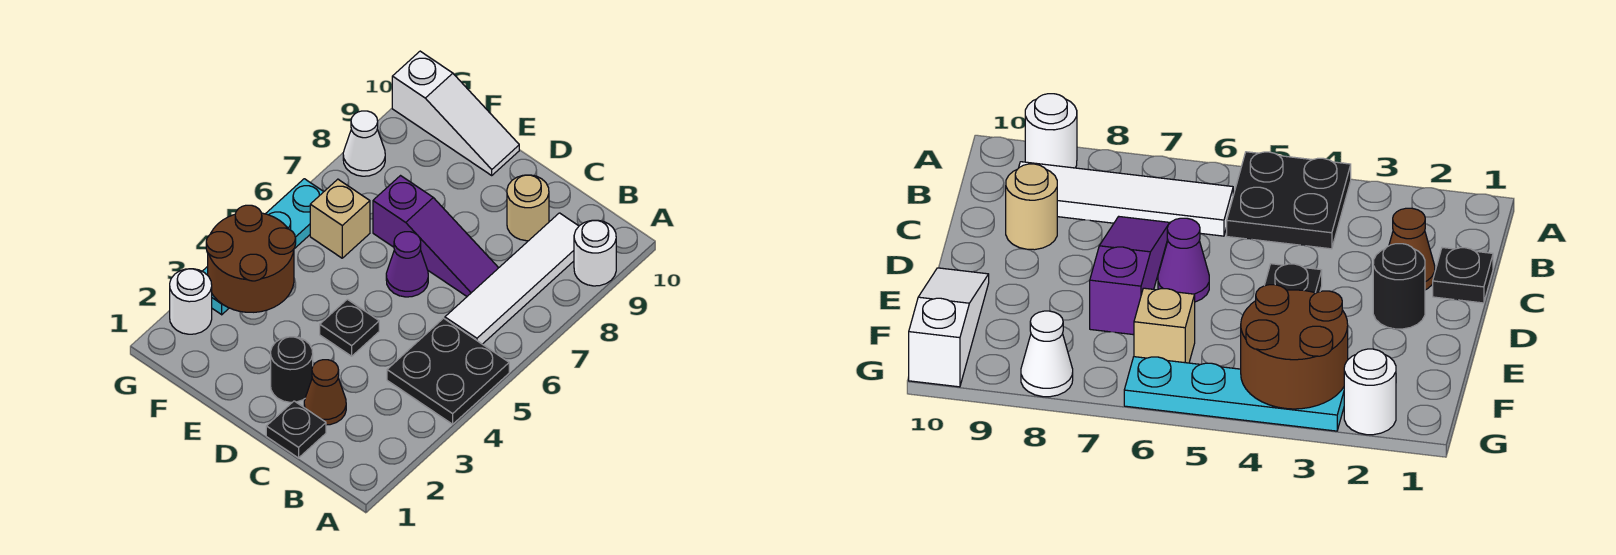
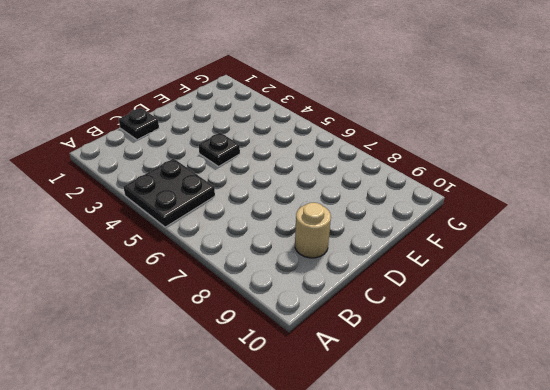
none -> white 1x1 round brick [574,220,616,286]
none -> white 1x4 tile [445,213,579,344]
none -> brown 1x1 cone [304,360,346,425]

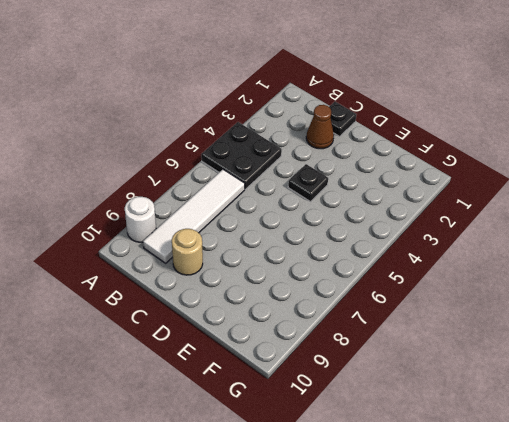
none -> purple 1x3 slope [373,176,498,296]
none -> black 1x1 round brick [271,337,313,402]
none -> purple 1x1 cone [386,232,428,297]

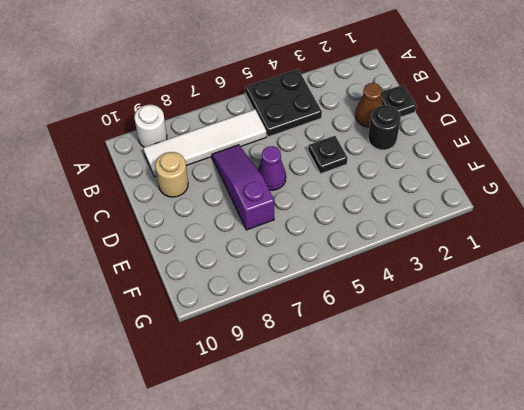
none -> white 1x3 slope [392,51,519,175]
none -> tan 1x1 brick [310,179,370,258]
none -> white 1x1 round brick [170,269,212,334]

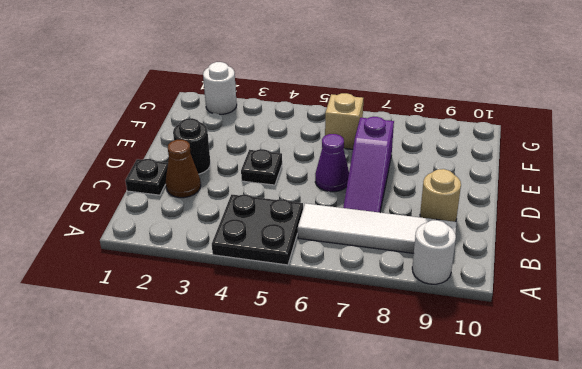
none -> white 1x3 slope [392,51,519,175]
none -> cyan 1x4 plate [202,179,324,315]
none -> white 1x1 cone [343,111,385,176]

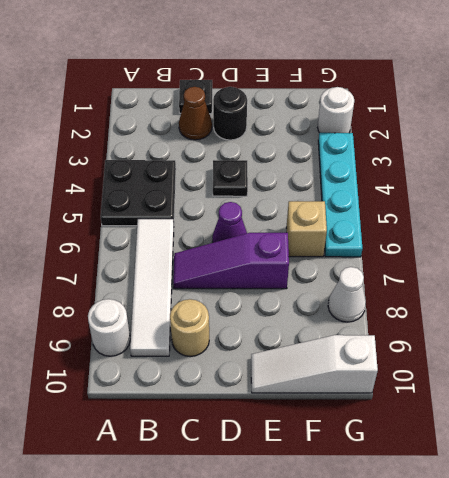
none -> brown 2x2 round brick [206,205,296,312]

